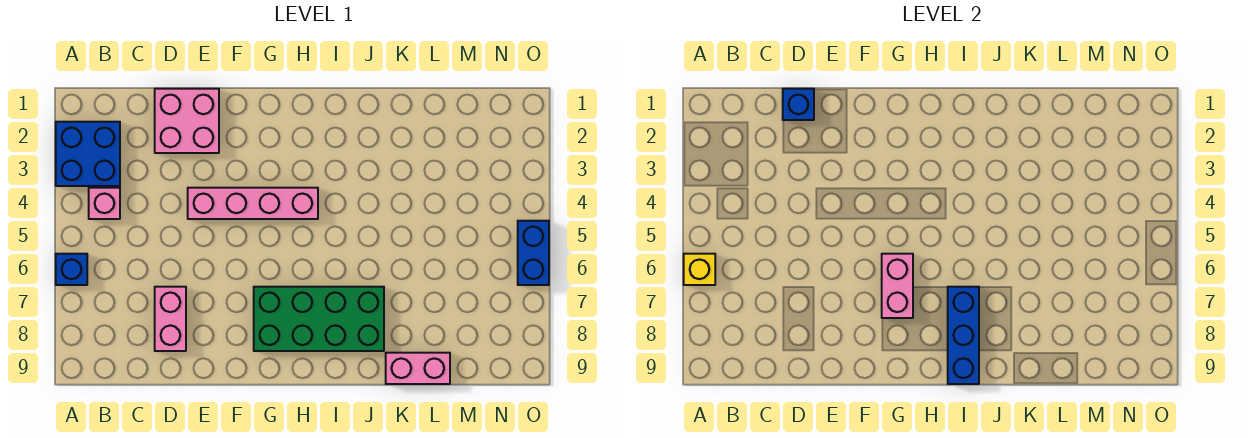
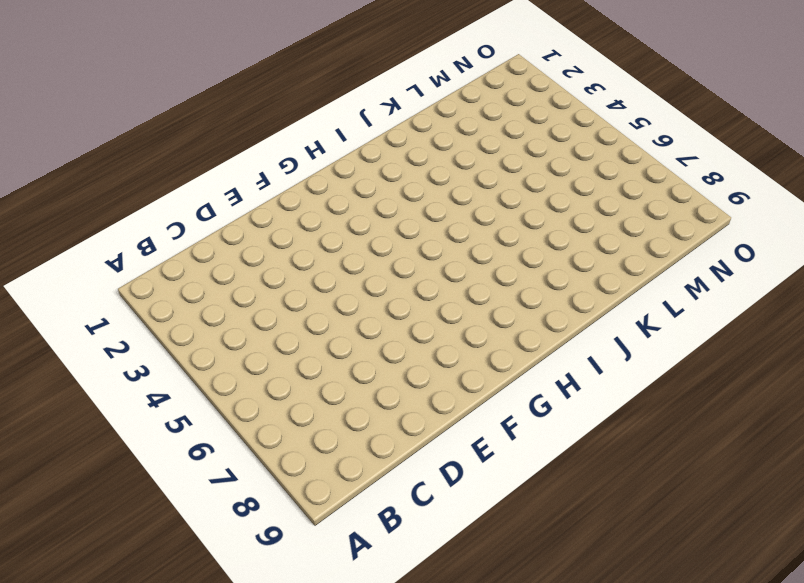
none -> blue 2x2 brick [56,122,120,186]
none -> blue 1x1 brick [56,254,87,285]
none -> pink 1x1 brick [89,188,120,219]

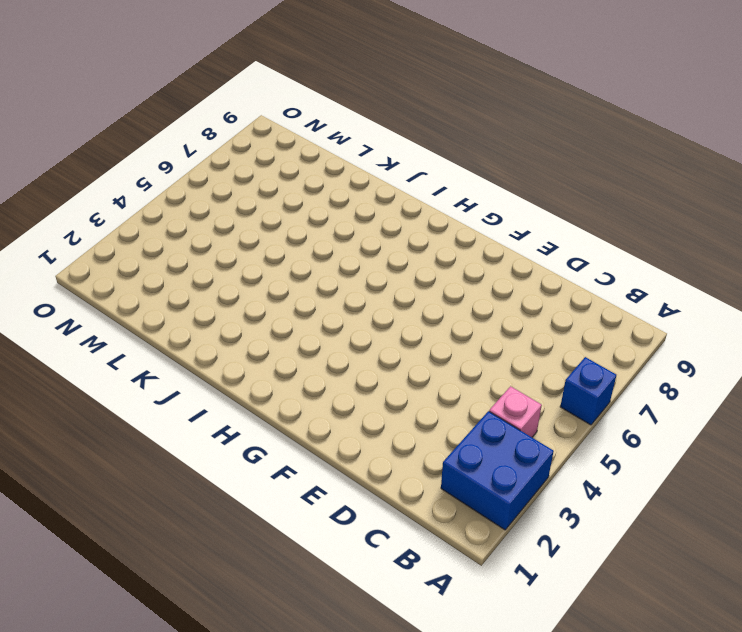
none -> pink 2x2 brick [155,89,219,153]
none -> pink 1x2 brick [155,287,186,351]
none -> pink 1x4 brick [188,188,318,219]

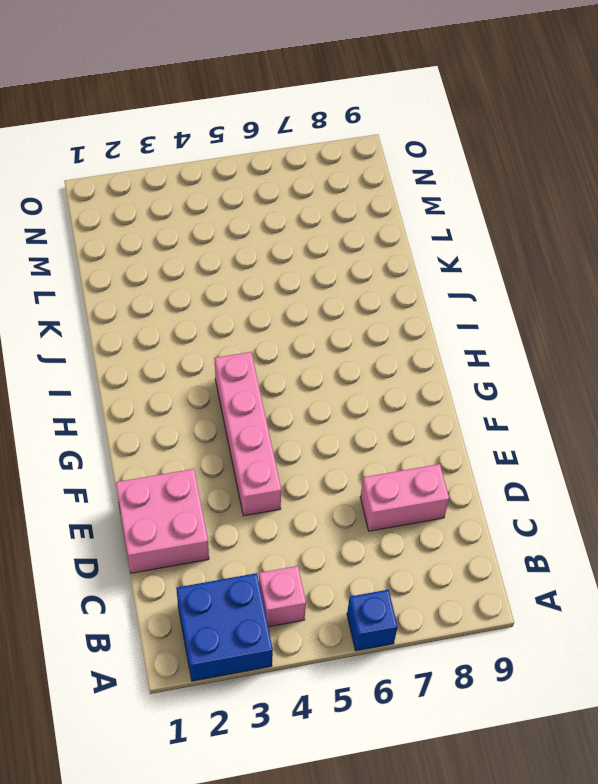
none -> green 2x4 brick [254,287,384,351]
none -> pink 1x2 brick [386,353,450,384]
none -> blue 1x2 brick [518,221,549,285]

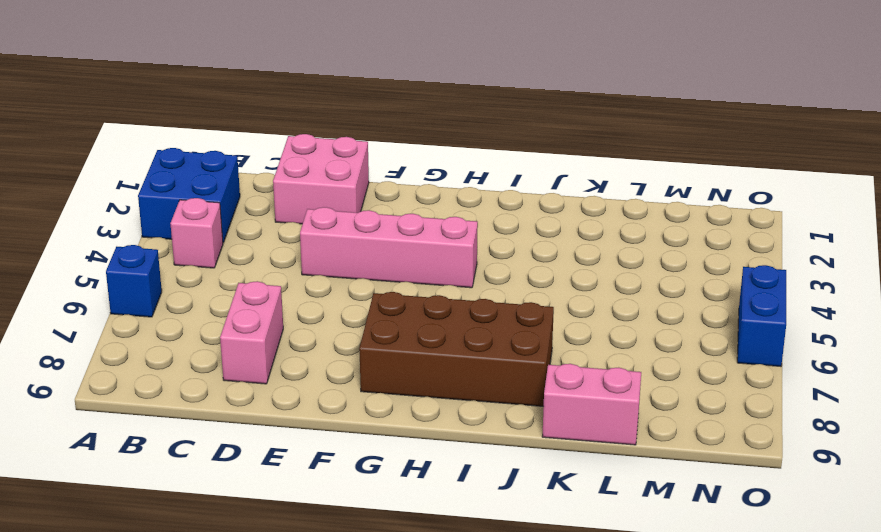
brown 2x4 brick [359,292,554,406] -> green 2x4 brick [254,287,384,351]
none -> yellow 1x1 brick [684,254,715,285]
none -> blue 1x1 brick [783,89,814,120]
none -> pink 1x2 brick [882,254,913,318]

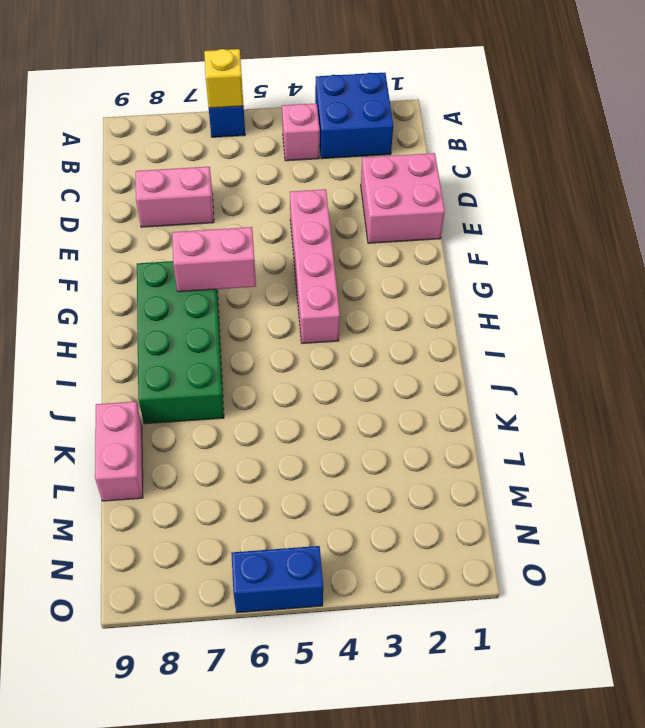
none -> blue 1x1 brick [783,89,814,120]
none -> blue 1x3 brick [948,287,979,384]

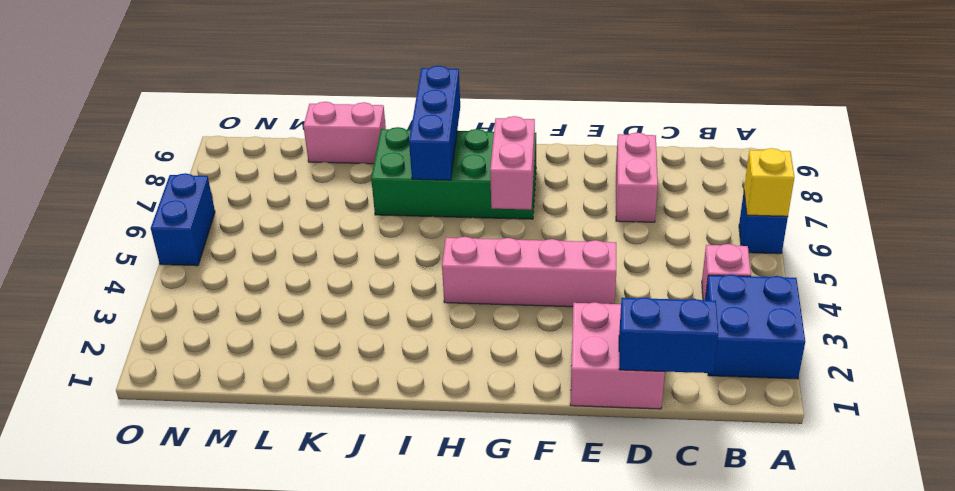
blue 1x2 brick [619,297,718,373] -> blue 1x1 brick [783,89,814,120]

